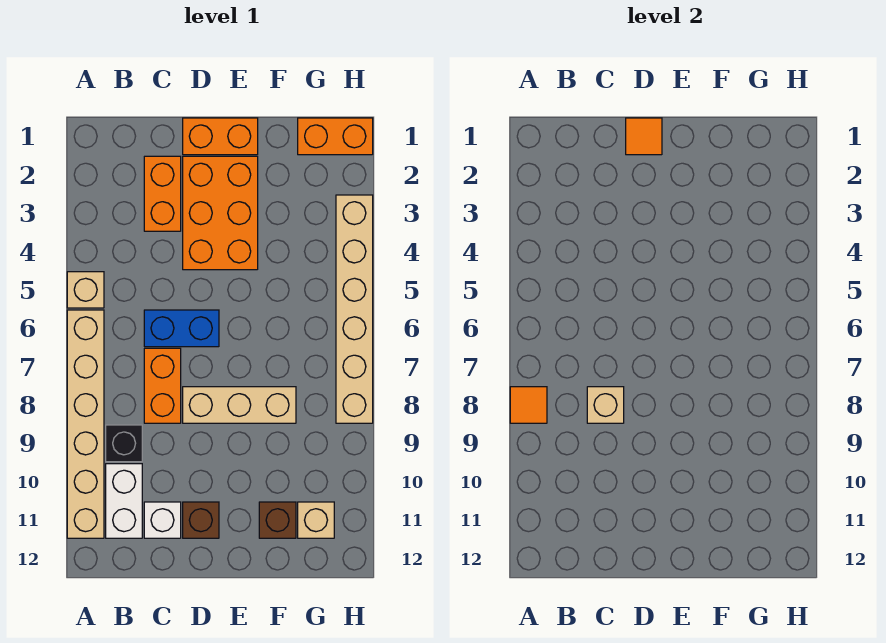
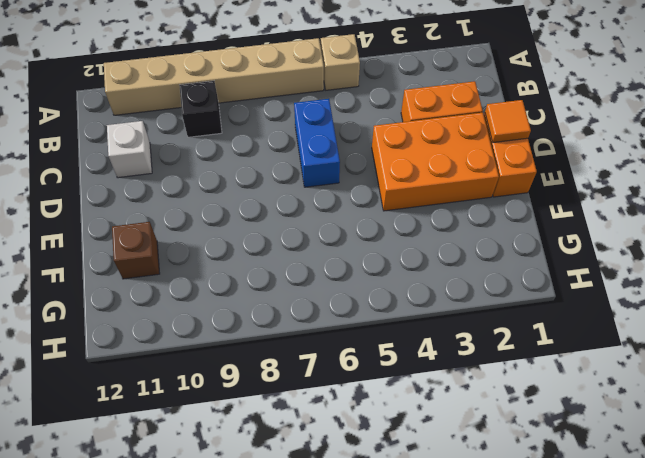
none -> white 1x2 brick [106,464,142,538]
none -> orange 1x2 brick [144,348,181,423]
none -> tan 1x3 brick [183,387,296,423]

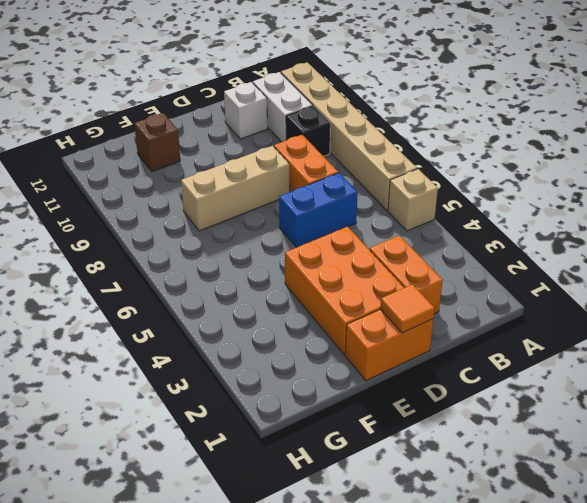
none -> brown 1x1 brick [183,502,219,538]
none -> orange 1x2 brick [298,118,373,155]
none -> tan 1x1 brick [298,502,334,538]

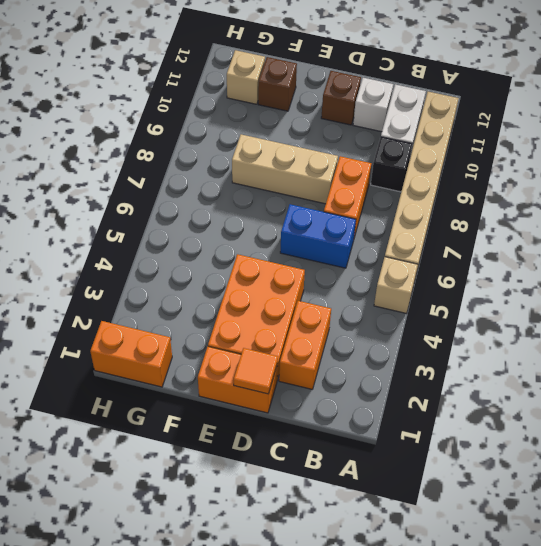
none -> tan 1x6 brick [336,195,373,423]
none -> orange 1x1 tile [510,387,547,423]
none -> tan 1x1 brick [587,387,624,423]

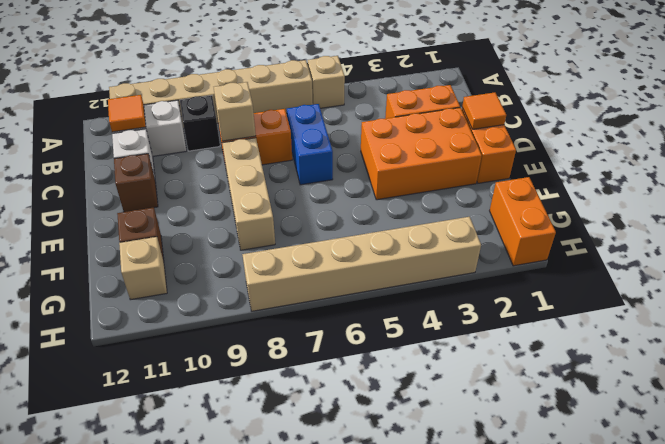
orange 1x1 tile [108,95,146,132] -> orange 1x1 tile moved to [510,387,547,423]

